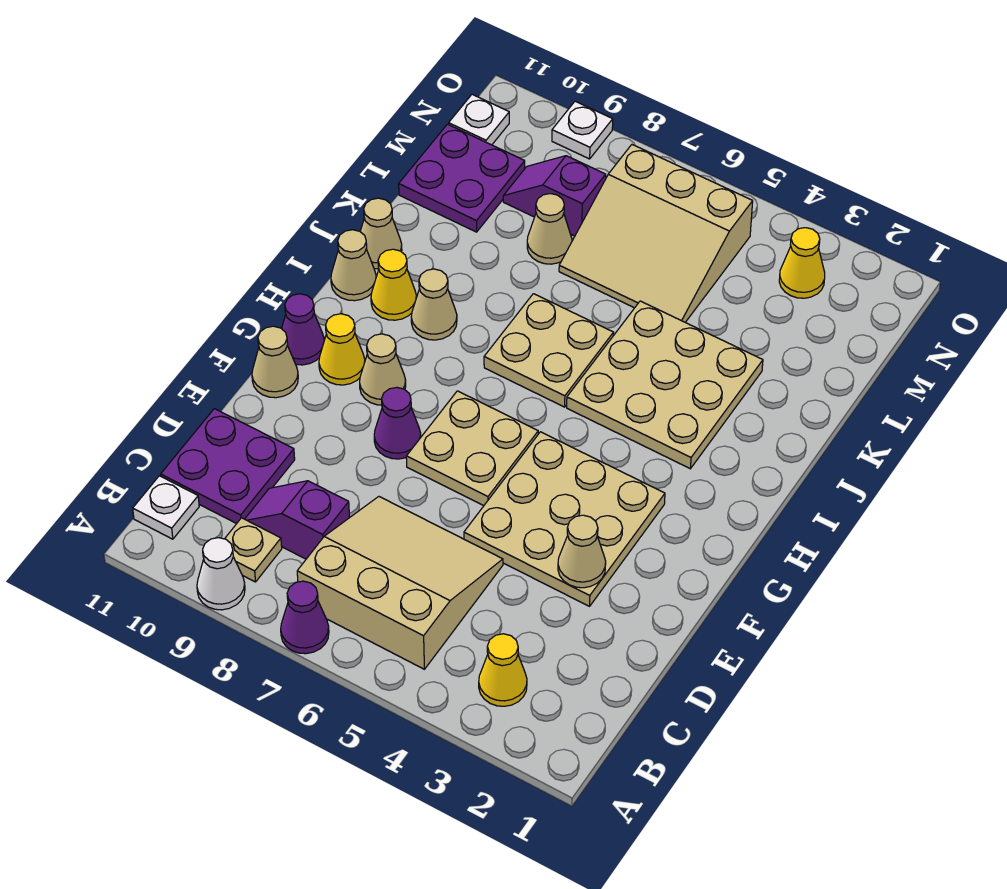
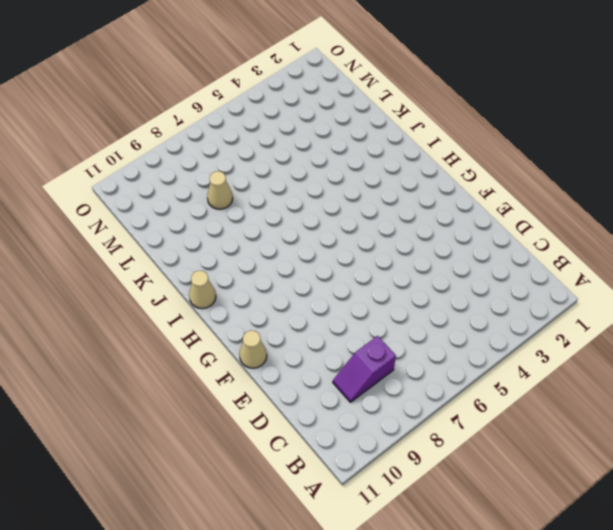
none -> purple 1x1 cone [281,581,329,654]
none -> white 1x1 cone [197,538,245,610]
none -> yellow 1x1 cone [479,634,527,706]

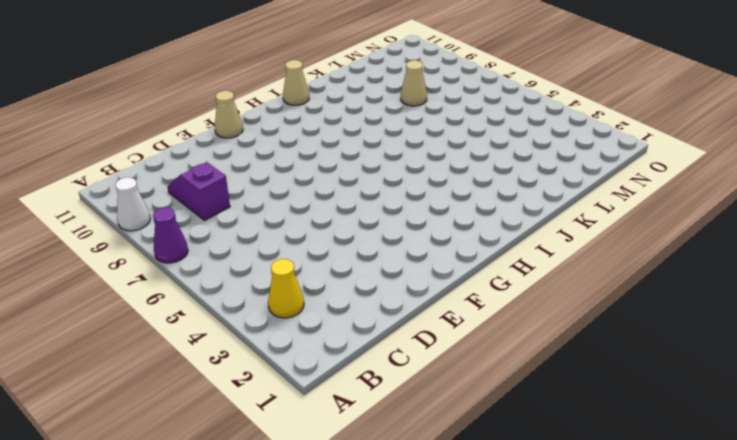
none -> tan 3x3 slope [297,497,503,669]
none -> tan 1x1 plate [225,518,282,582]
none -> white 1x1 plate [133,476,199,539]

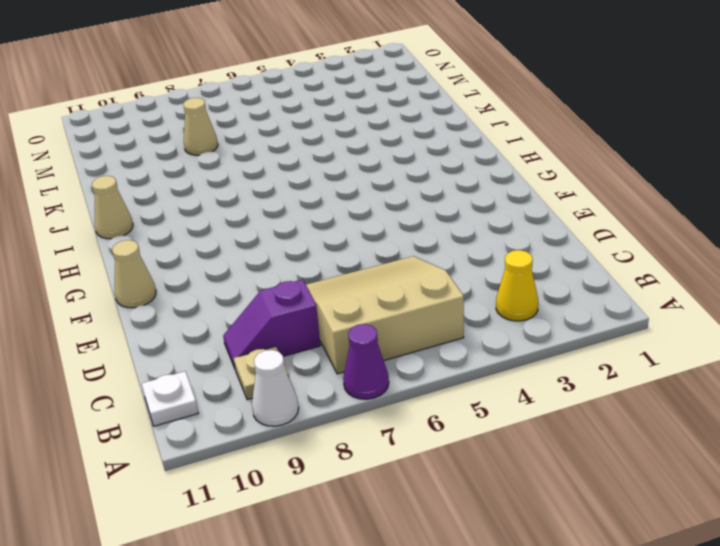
none -> purple 2x2 plate [161,409,295,524]
none -> tan 3x3 plate [464,432,665,606]
none -> tan 2x2 plate [406,391,538,506]

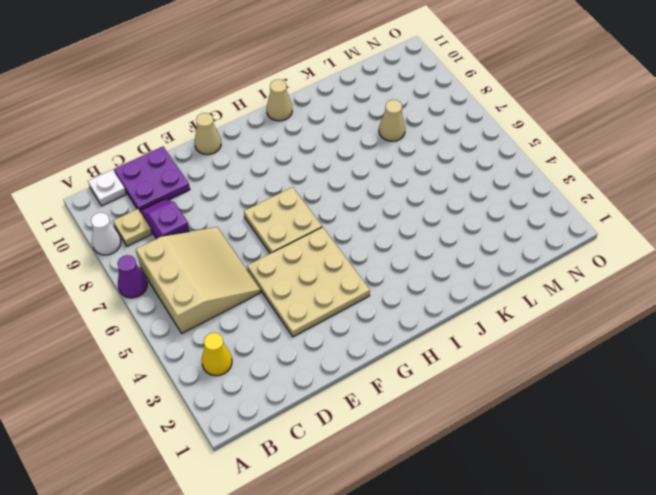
none -> purple 1x1 cone [374,387,421,459]
none -> tan 1x1 cone [360,334,406,405]
none -> yellow 1x1 cone [319,314,365,385]

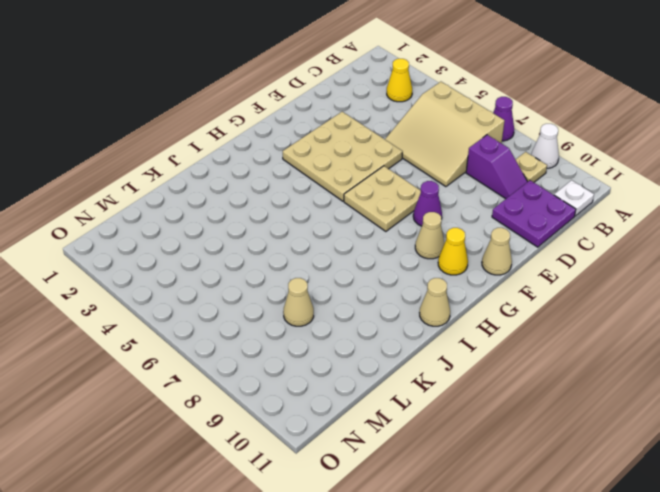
none -> purple 1x1 cone [282,294,324,365]
none -> tan 3x3 plate [567,301,763,469]
none -> tan 2x2 plate [484,294,614,407]

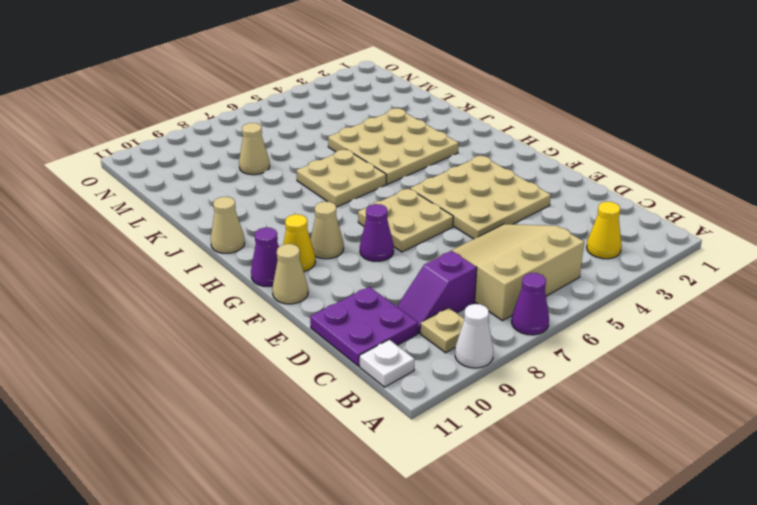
none -> tan 1x1 cone [411,269,457,340]
none -> yellow 1x1 cone [371,249,416,320]
none -> tan 1x1 cone [360,198,402,269]

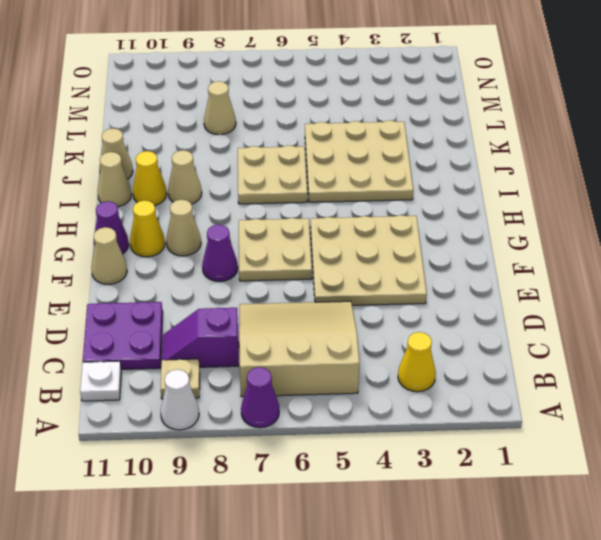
none -> tan 3x3 slope [559,145,753,322]
none -> purple 2x2 plate [399,124,525,232]
none -> purple 1x2 slope [503,156,606,236]

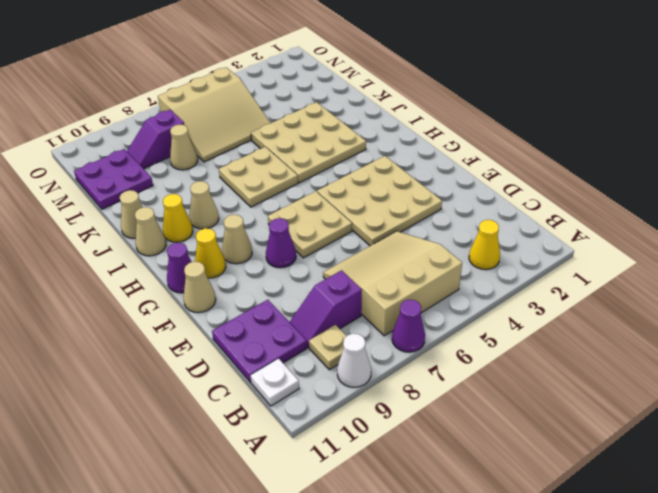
none -> yellow 1x1 cone [779,228,825,298]
none -> white 1x1 plate [449,94,509,145]
none -> white 1x1 plate [552,101,613,159]

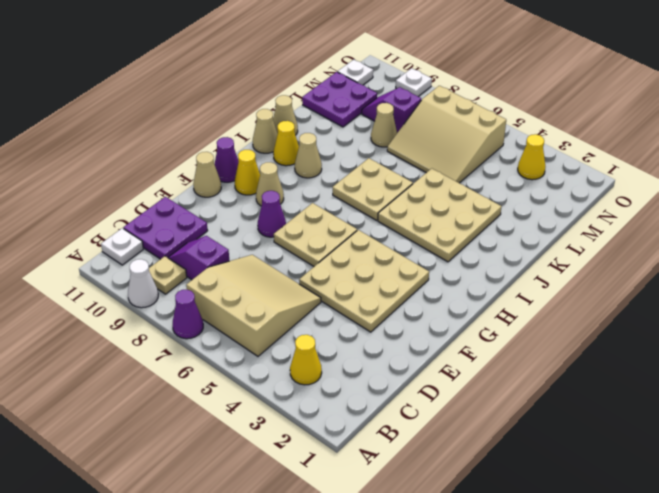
none -> tan 1x1 cone [558,515,606,588]

